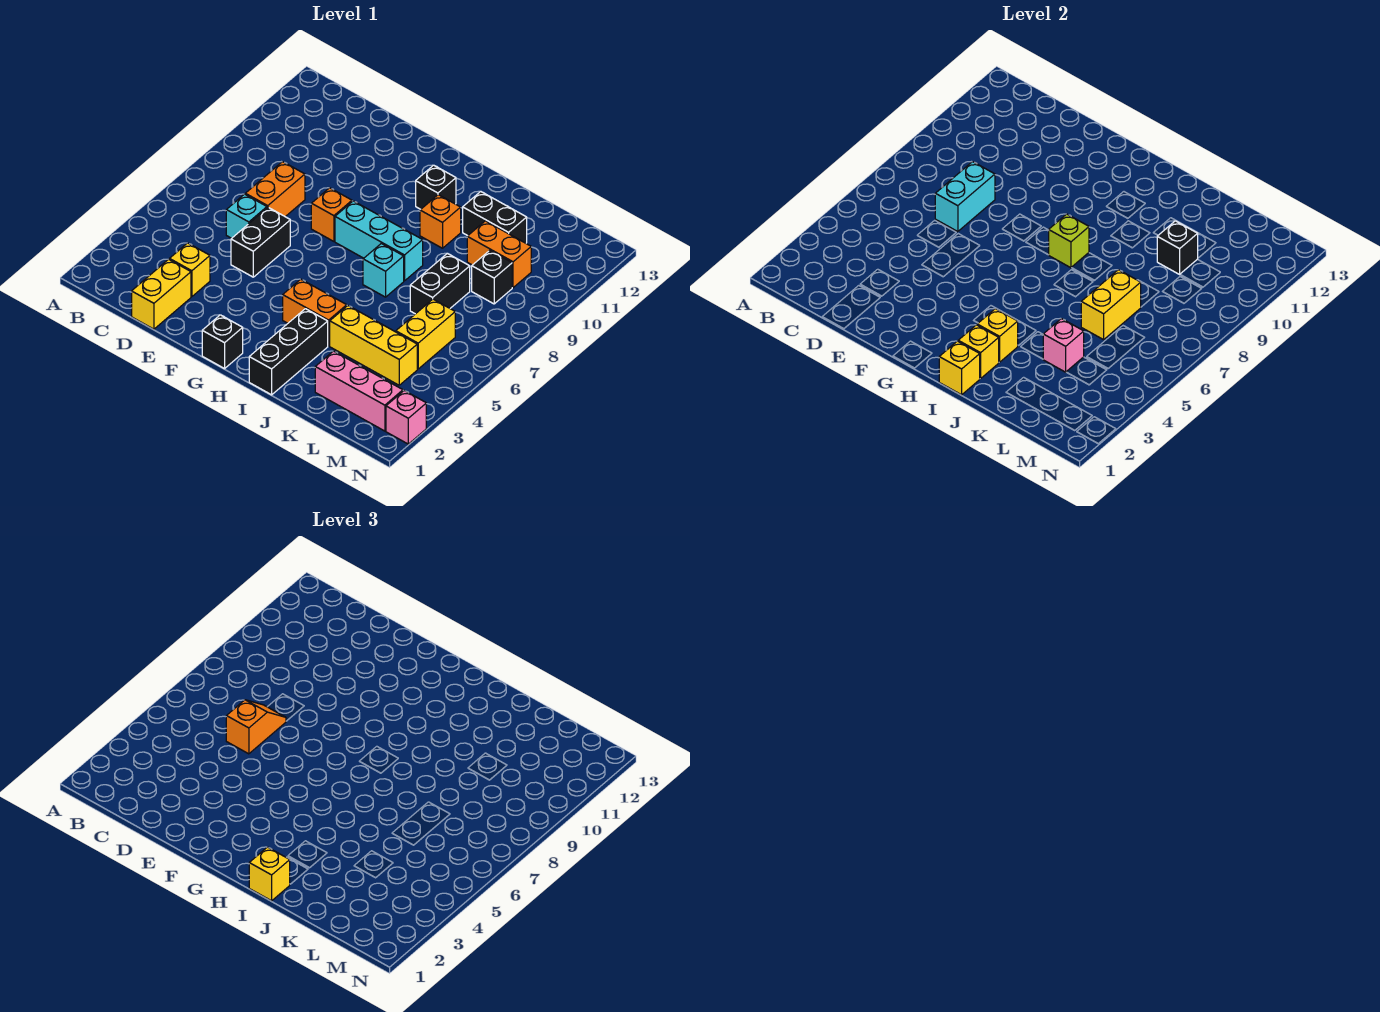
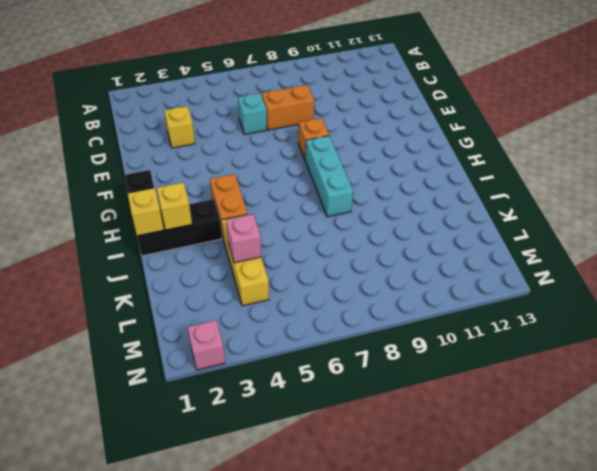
none -> yellow 1x2 brick [132,259,191,329]
none -> black 1x2 brick [231,207,290,277]
none -> black 1x1 brick [416,165,456,209]
none -> cyan 1x1 brick [363,244,404,297]

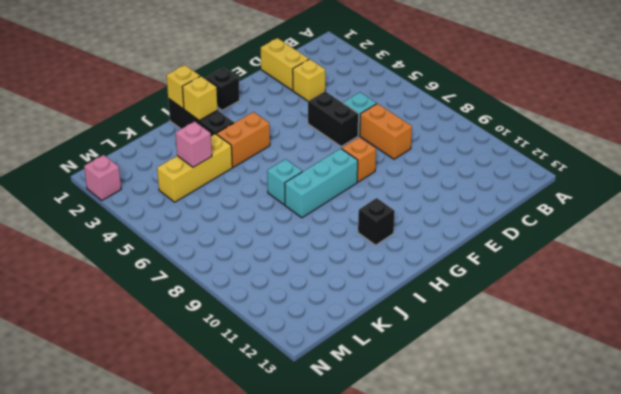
none -> orange 1x1 brick [420,195,461,248]
none -> black 1x2 brick [463,192,527,243]
none -> pink 1x3 brick [315,351,403,431]
none -> black 1x2 brick [410,253,470,314]

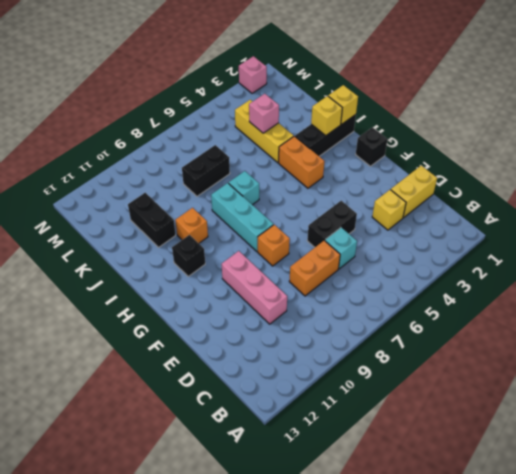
pink 1x3 brick [222,251,287,324] -> pink 1x3 brick moved to [315,351,403,431]
none -> orange 1x2 brick [467,221,531,288]
none -> yellow 1x2 brick [396,299,455,369]
none -> black 1x1 brick [472,250,512,304]
none -> cyan 1x2 brick [935,162,995,232]

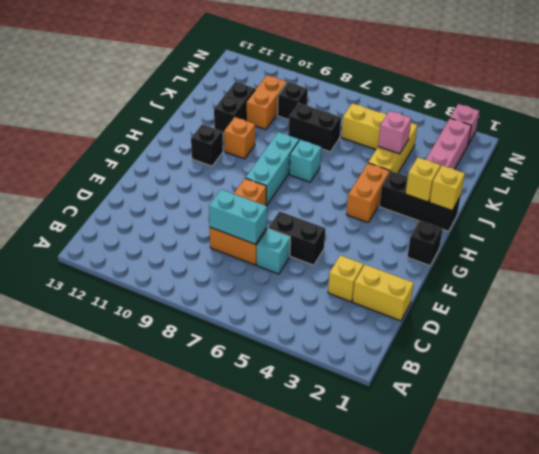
none -> lime 1x1 brick [1049,214,1089,268]
none -> yellow 1x1 brick [977,309,1018,362]
none -> yellow 1x2 brick [1081,270,1141,340]
none -> black 1x1 brick [1157,221,1198,274]

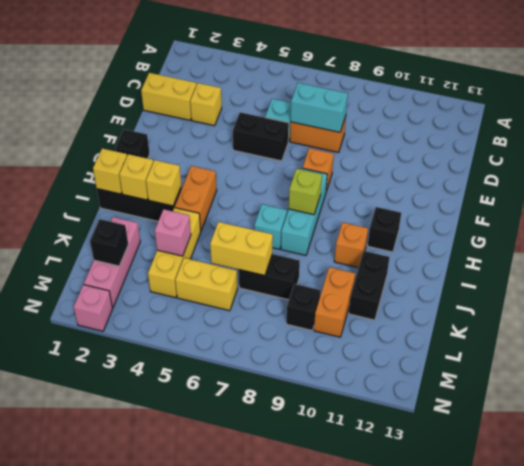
black 1x1 brick [90,219,128,266] -> black 1x1 brick moved to [1157,221,1198,274]
none -> orange 1x2 slope [226,700,286,754]
none -> yellow 1x1 brick [249,847,290,901]

